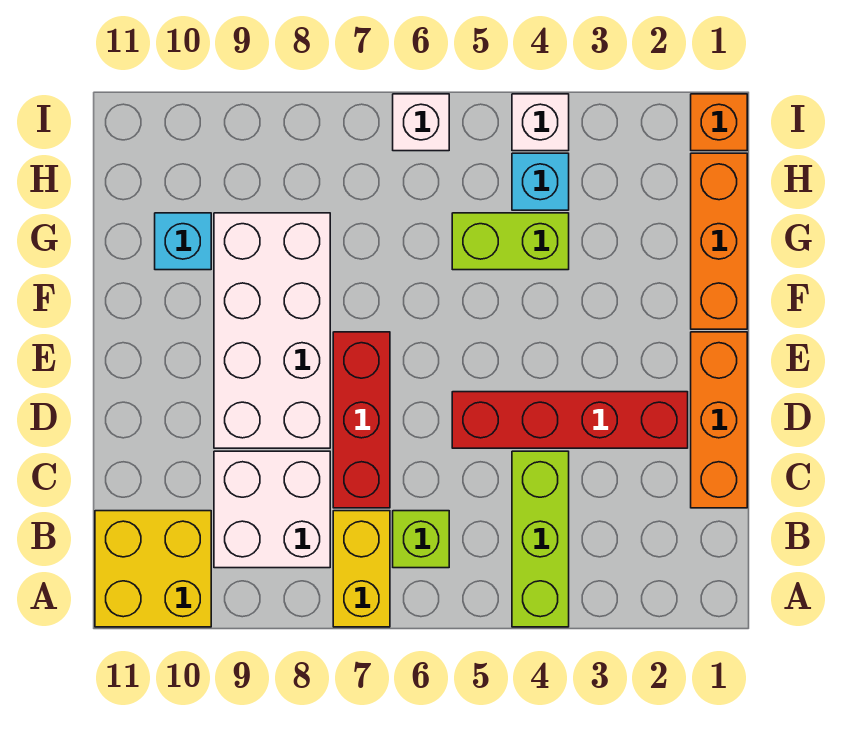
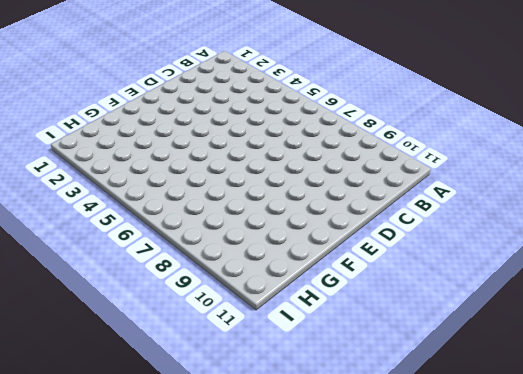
none -> lime 1x3 brick [512,451,569,627]
none -> yellow 1x2 brick [333,511,390,627]
none -> yellow 2x2 brick [95,511,211,627]

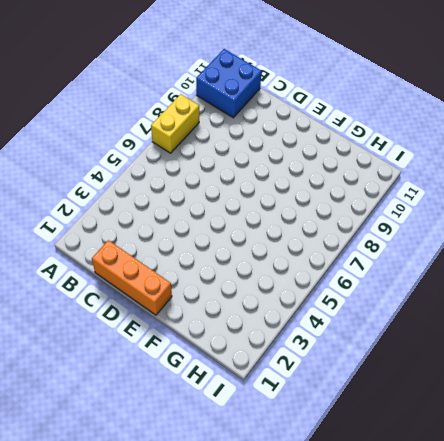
yellow 1x2 brick [151,94,199,153] -> yellow 1x2 brick turned to [333,511,390,627]
blue 2x2 brick [196,49,262,118] -> yellow 2x2 brick [95,511,211,627]
none -> lime 1x3 brick [512,451,569,627]
none -> lime 1x1 brick [393,511,449,568]
none -> white 2x2 brick [214,451,330,568]

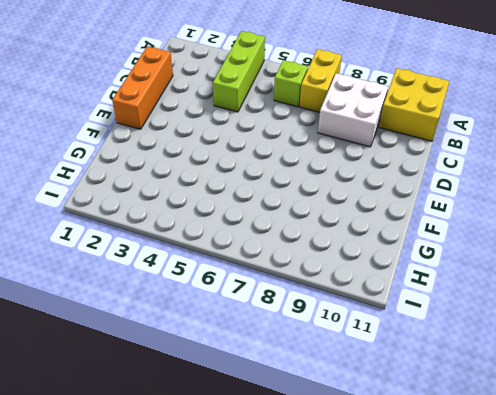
none -> red 1x3 brick [333,332,390,508]
none -> red 1x4 brick [452,392,688,448]
none -> white 2x4 brick [214,213,330,448]

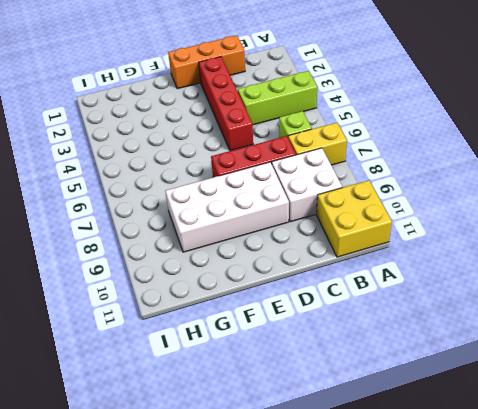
none -> orange 1x3 brick [691,153,747,329]
none -> lime 1x2 brick [452,213,569,270]
none -> cyan 1x1 brick [155,213,211,270]

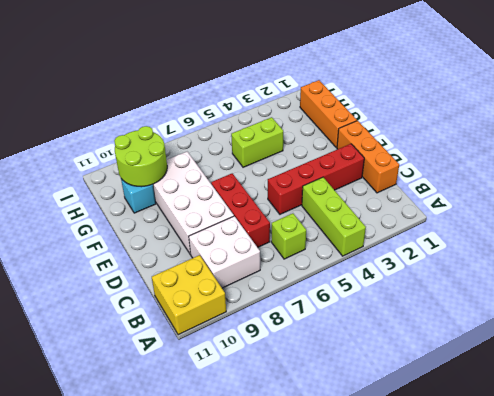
lime 2x2 round brick [114,126,167,187] -> none
none -> yellow 1x2 brick [333,511,390,627]
none -> cyan 1x1 brick [512,153,569,210]
none -> orange 1x1 brick [691,94,747,151]

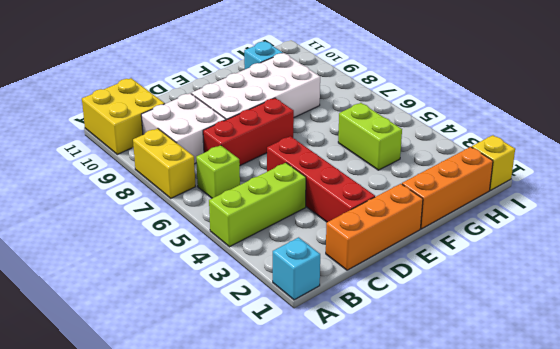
cyan 1x1 brick [273,237,320,300] -> cyan 1x1 brick moved to [512,153,569,210]
yellow 1x2 brick [133,128,195,198] -> yellow 1x2 brick turned to [333,511,390,627]
yellow 1x1 brick [472,135,515,190] -> orange 1x1 brick [691,94,747,151]
none -> white 1x1 brick [512,94,569,151]
none -> white 1x1 brick [393,94,449,151]

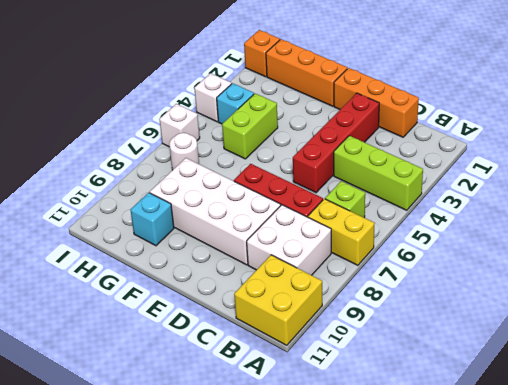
white 1x1 round brick [169,133,199,170] -> none

